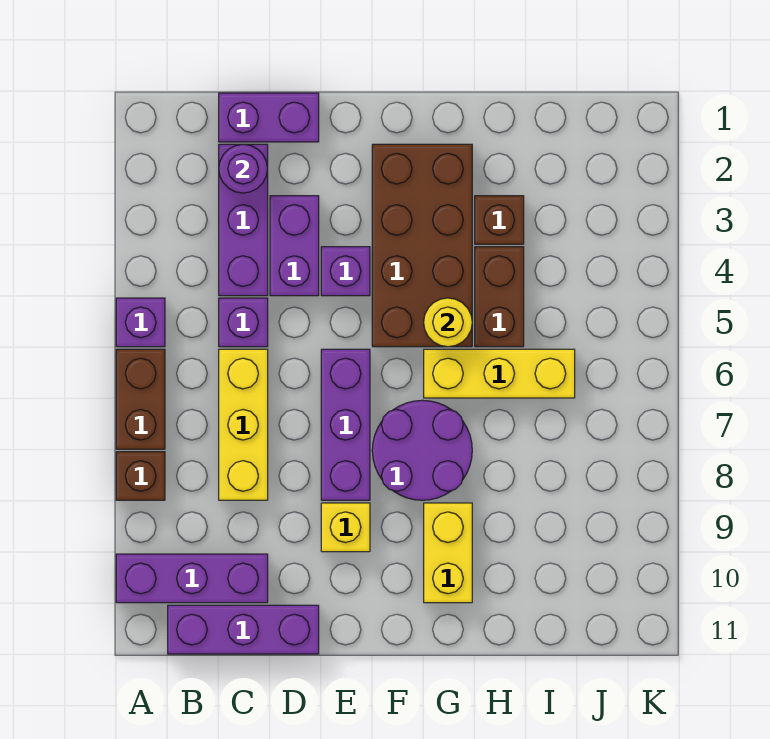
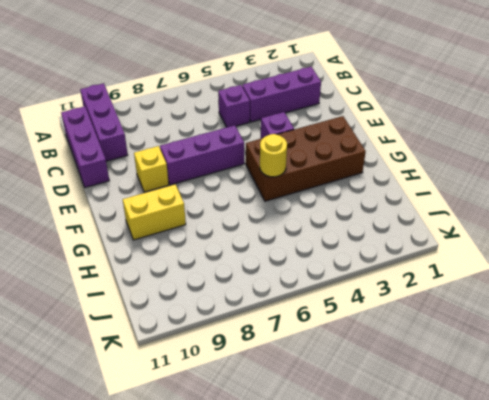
none -> purple 1x1 brick [116,298,165,347]
none -> brown 1x2 brick [116,349,165,449]
none -> brown 1x1 brick [116,452,165,500]

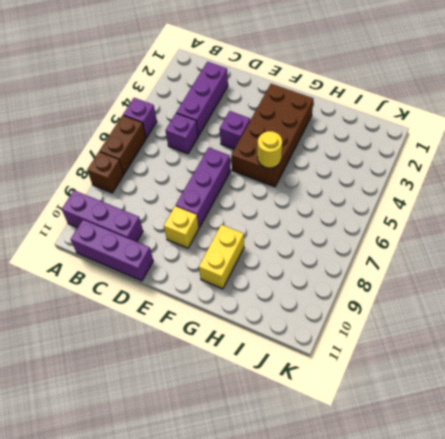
none -> purple 1x2 brick [219,93,319,142]
none -> yellow 1x3 brick [219,349,268,500]
none -> purple 1x2 brick [270,196,319,296]

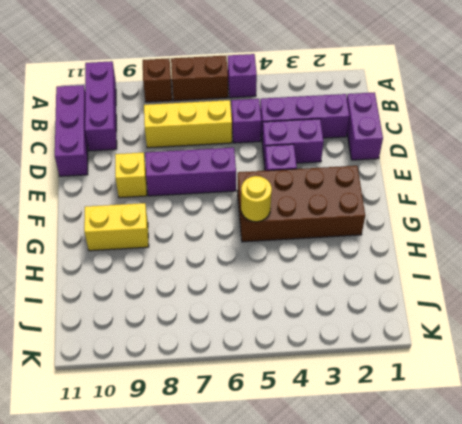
none -> purple 2x2 round brick [372,400,472,500]
none -> yellow 1x3 brick [424,349,575,398]
none -> brown 1x1 brick [475,196,524,244]

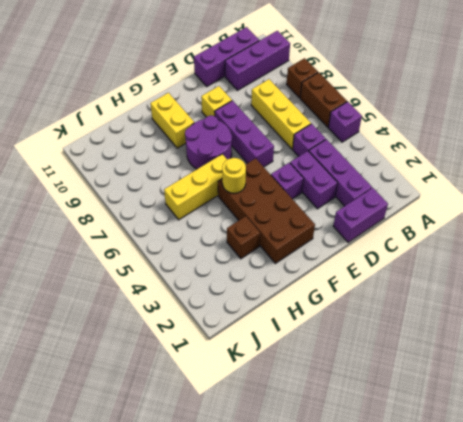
none -> brown 1x2 brick [475,247,524,347]
none -> purple 1x1 round brick [219,144,267,193]

